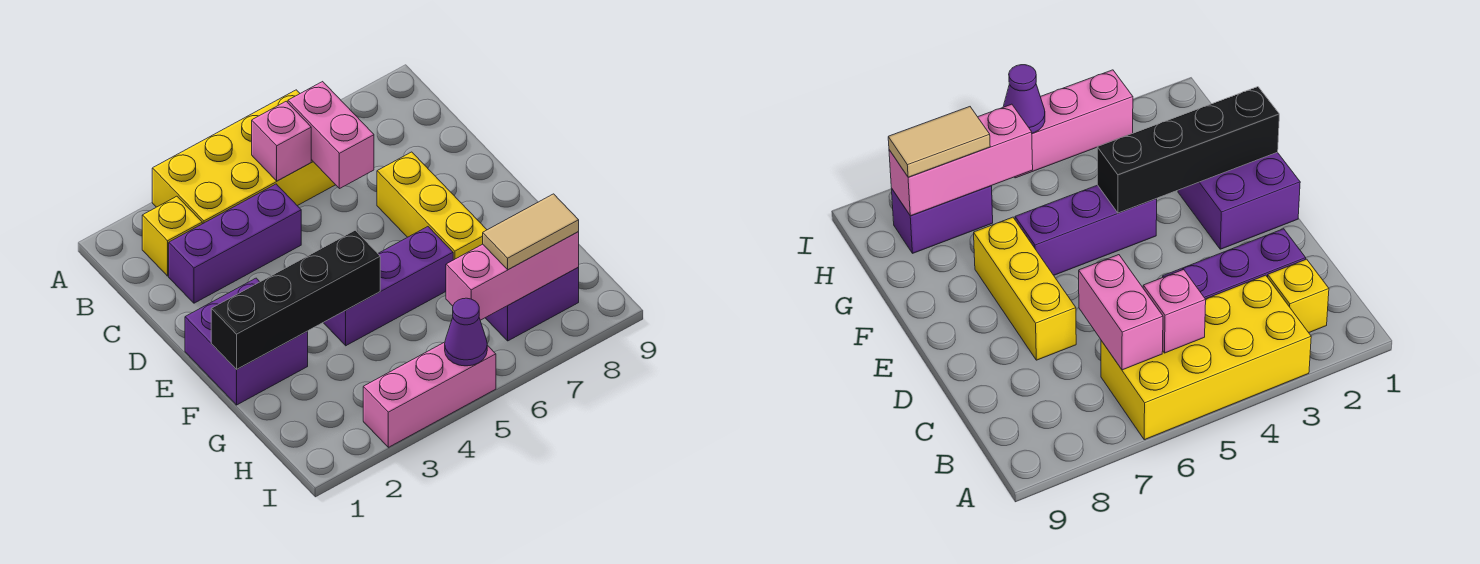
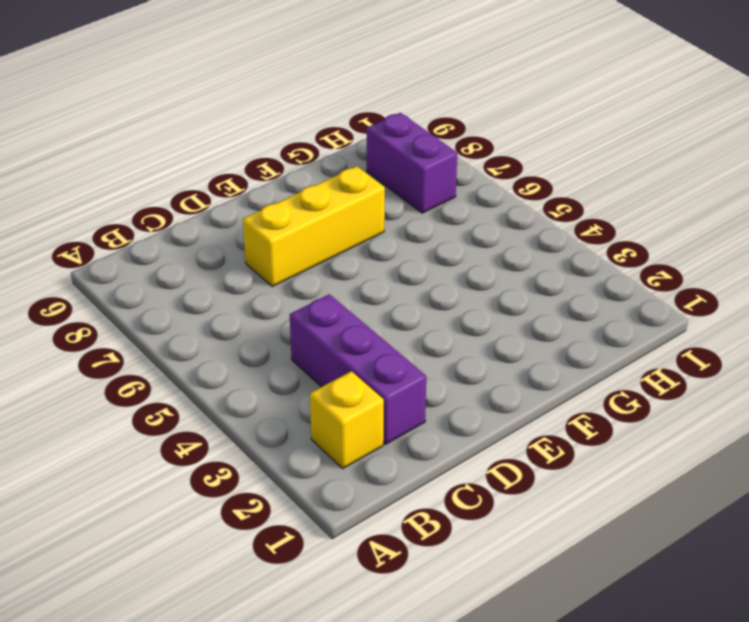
none -> yellow 2x4 brick [152,90,335,224]
none -> purple 2x2 brick [185,278,308,405]
none -> purple 1x3 brick [323,227,453,346]

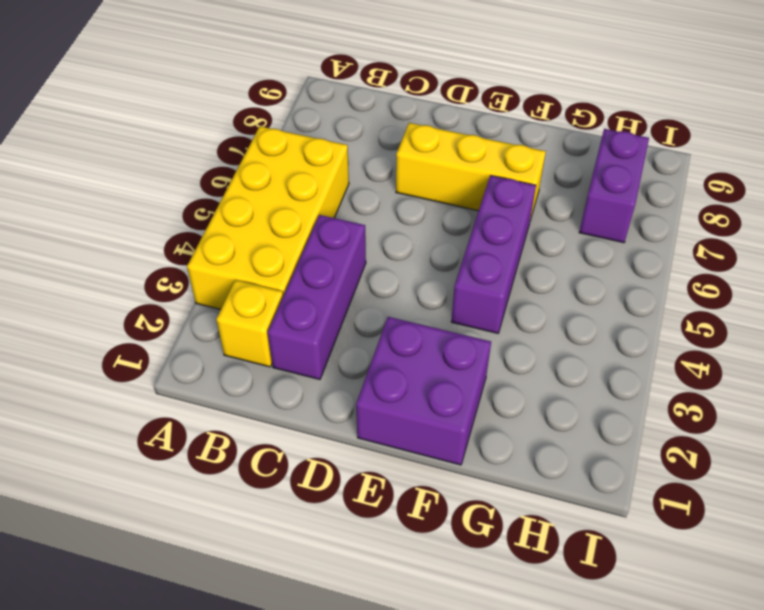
none -> pink 1x3 brick [363,342,496,447]
none -> pink 1x1 brick [252,101,311,181]
none -> pink 1x2 brick [288,82,374,189]

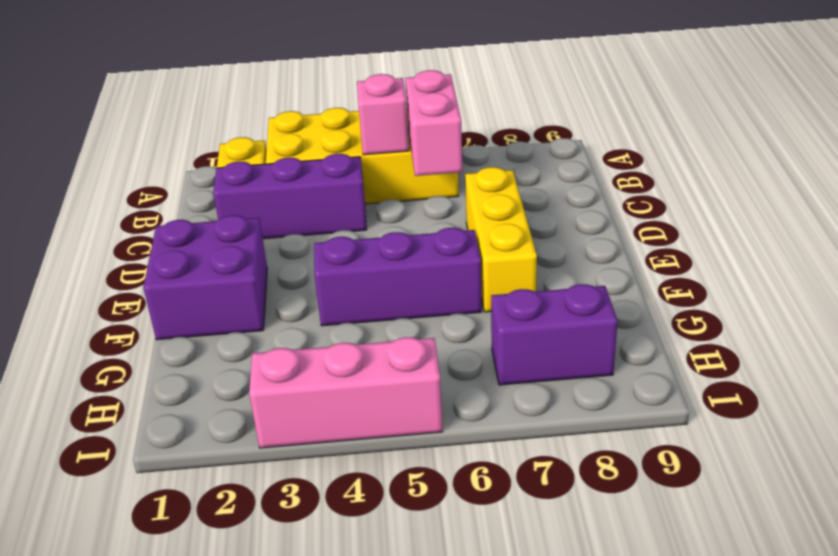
none -> black 1x4 brick [211,230,380,370]
none -> pink 1x3 brick [446,232,579,320]
none -> purple 1x1 cone [445,298,487,366]

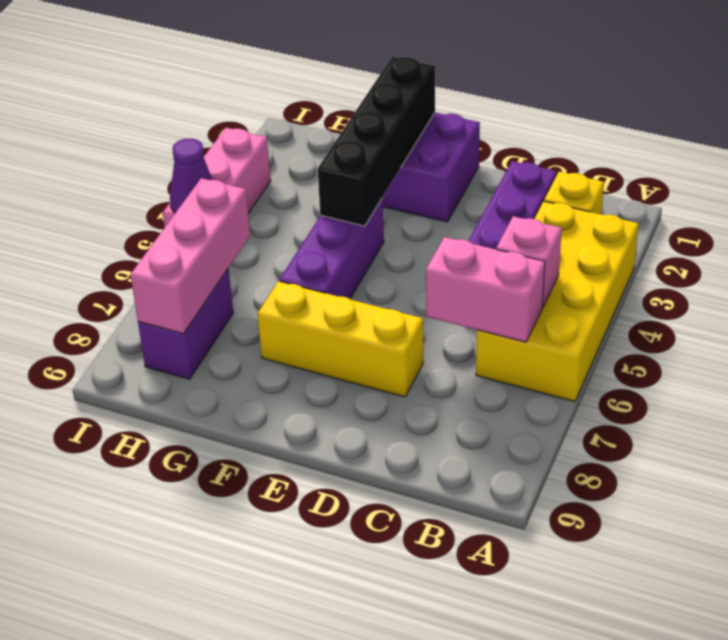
none -> tan 1x2 tile [483,194,579,270]

